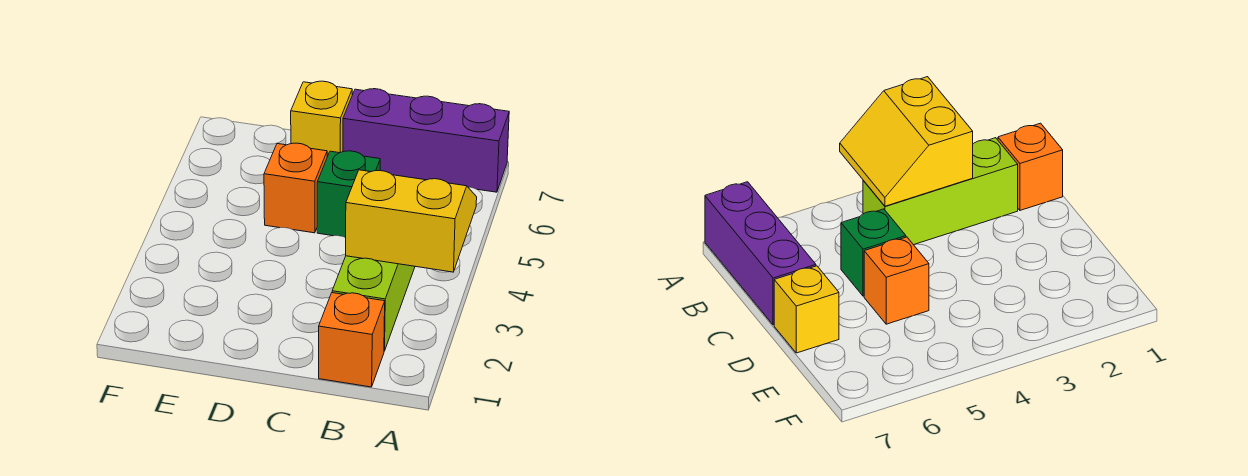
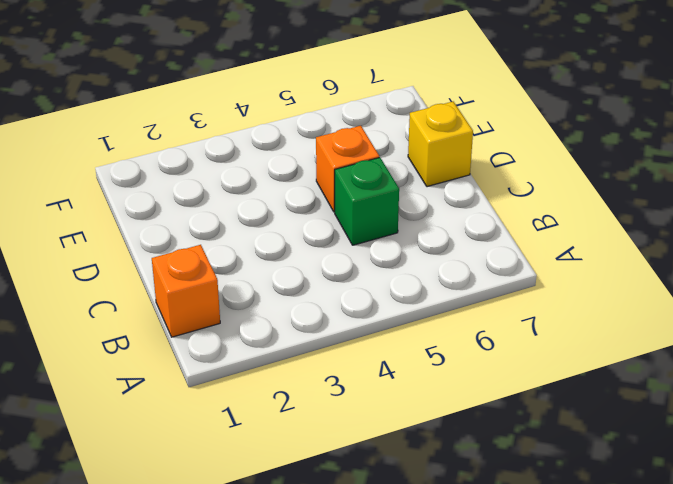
none -> purple 1x3 brick [343,89,509,192]
none -> lime 1x3 brick [332,256,415,351]

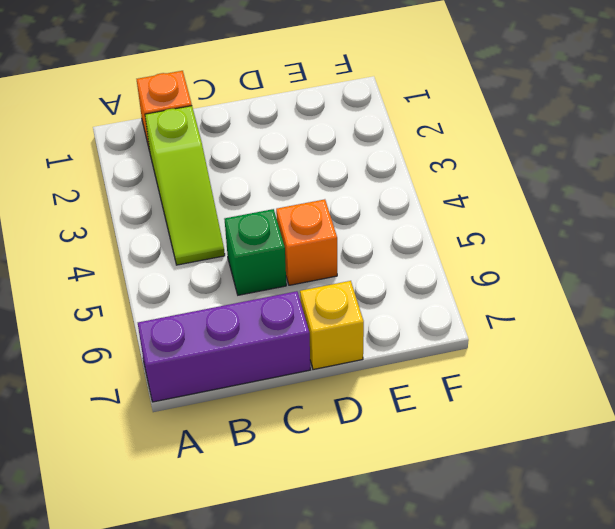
lime 1x3 slope [145,106,225,265] -> lime 1x3 brick [332,256,415,351]
none -> yellow 2x2 slope [346,170,477,272]

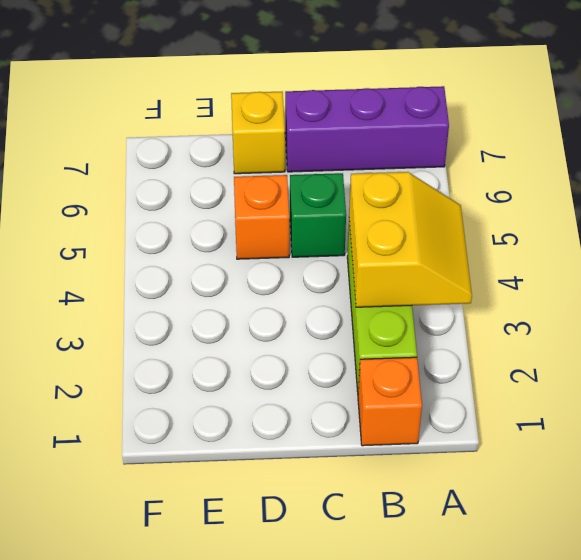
yellow 2x2 slope [349,172,472,307] -> yellow 2x2 slope turned to [346,170,477,272]

